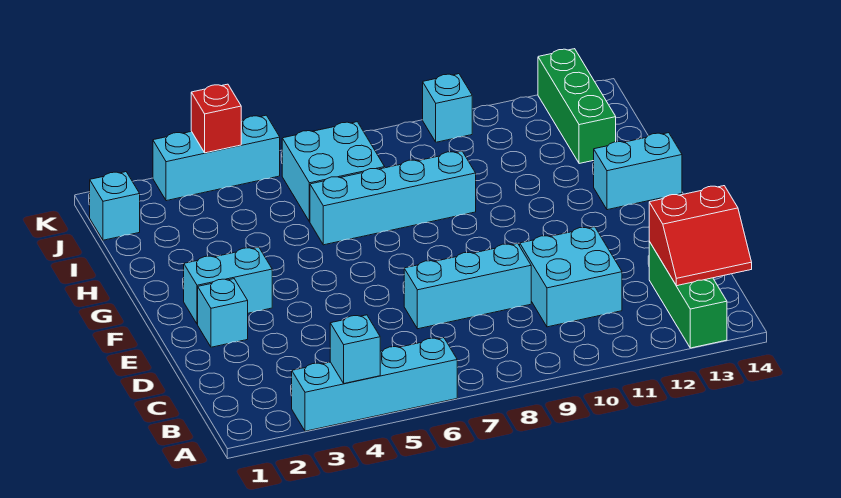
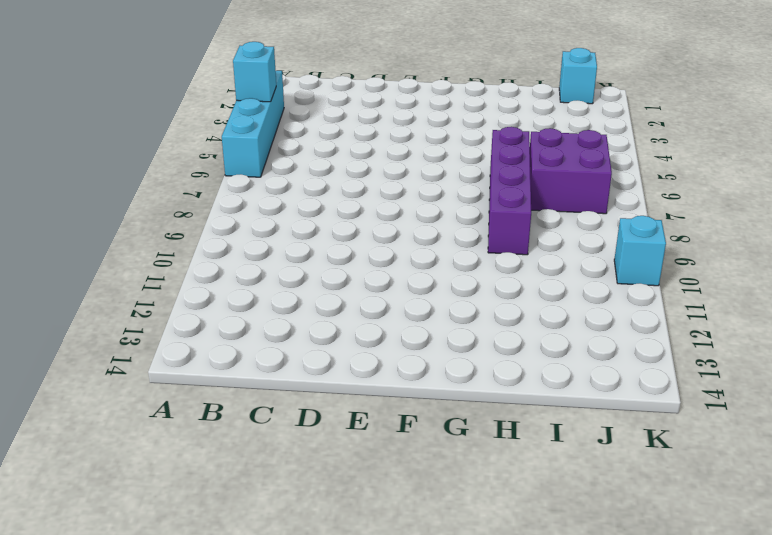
purple 1x4 brick [488,127,531,255] -> cyan 1x4 brick [310,151,476,245]
purple 2x2 brick [530,128,612,214] -> cyan 2x2 brick [282,122,385,222]
none -> green 1x3 brick [649,241,727,348]
none -> cyan 2x2 brick [520,227,622,327]
none -> cyan 1x3 brick [404,243,531,329]

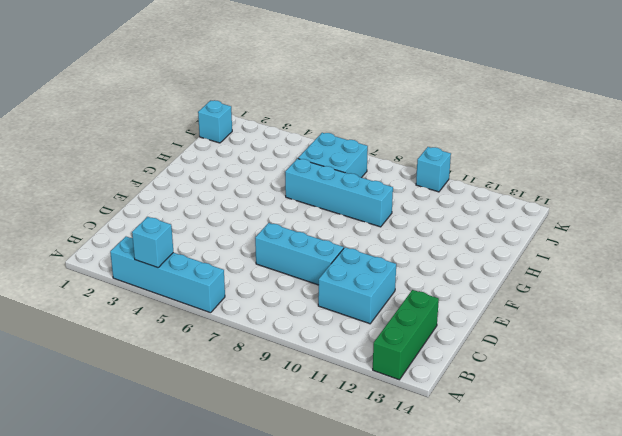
none -> cyan 1x1 brick [198,279,248,347]
none -> cyan 1x2 brick [184,247,272,324]
none -> cyan 1x2 brick [594,133,682,210]

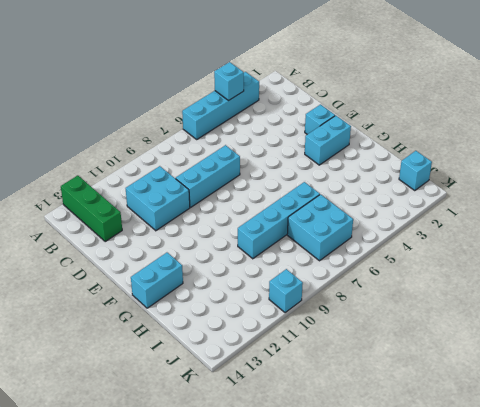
none -> green 1x3 brick [538,49,616,164]
none -> cyan 1x3 brick [153,115,280,201]
none -> red 2x2 slope [649,186,752,286]

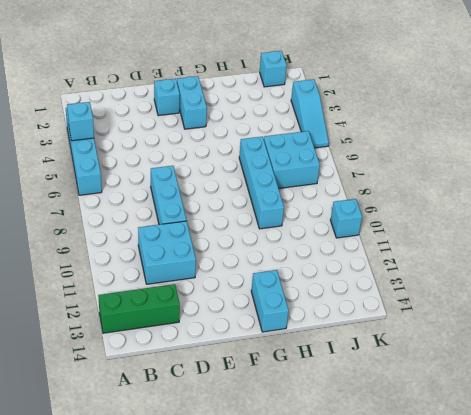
cyan 1x3 slope [291,79,329,148] -> cyan 1x3 brick [153,115,280,201]
none -> green 1x3 brick [538,49,616,164]
none -> red 2x2 slope [649,186,752,286]
none -> red 1x1 brick [191,84,241,153]

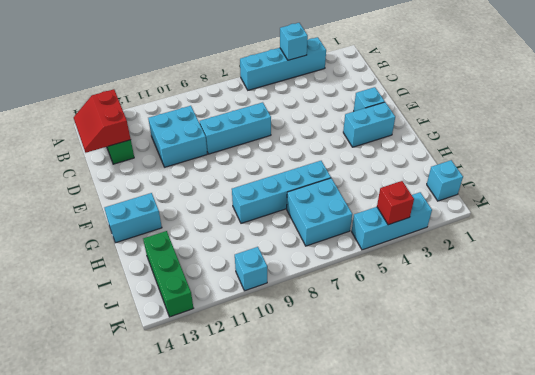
red 2x2 slope [74,89,131,153] -> red 2x2 slope turned to [649,186,752,286]

